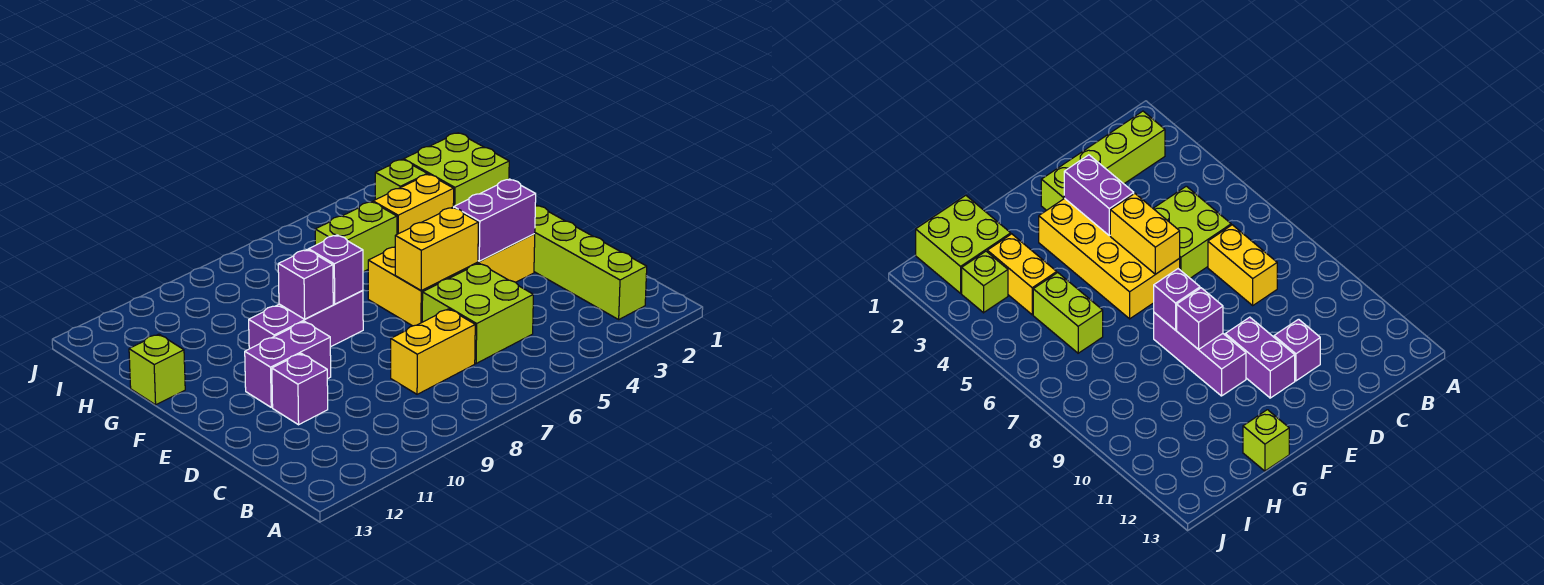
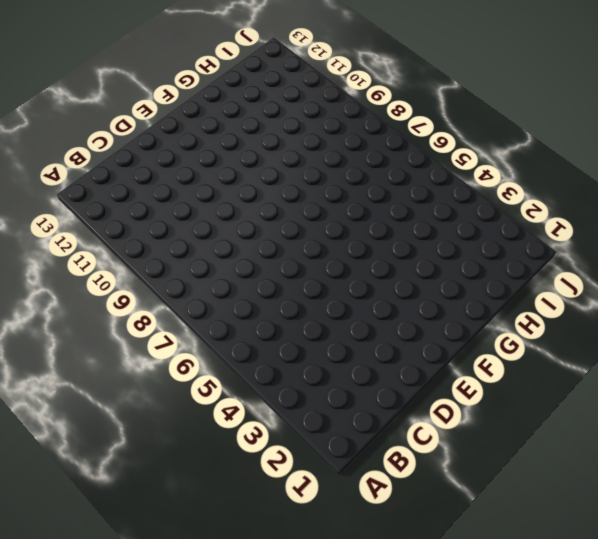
none -> lime 1x4 brick [534,205,647,319]
none -> lime 2x2 brick [422,263,533,363]
none -> yellow 1x2 brick [391,309,475,394]

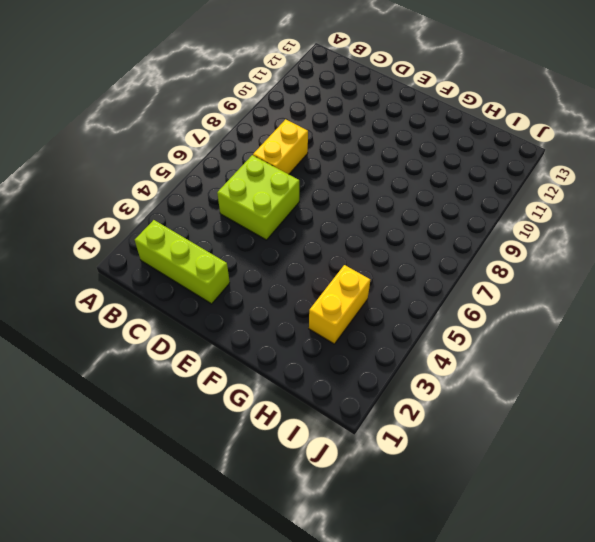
lime 1x3 brick [135,220,230,304] -> lime 1x4 brick [534,205,647,319]
none -> purple 1x1 brick [272,353,328,425]
none -> yellow 2x4 brick [368,234,535,326]
none -> purple 1x2 brick [245,321,331,407]

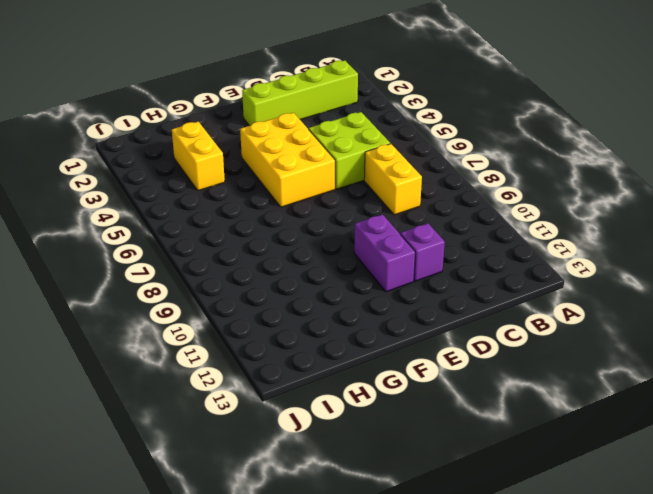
yellow 2x3 brick [240,113,335,207] -> yellow 2x4 brick [368,234,535,326]
none -> purple 1x3 brick [249,290,363,349]
none -> lime 1x1 brick [129,334,185,405]
none -> lime 2x2 brick [404,133,509,208]

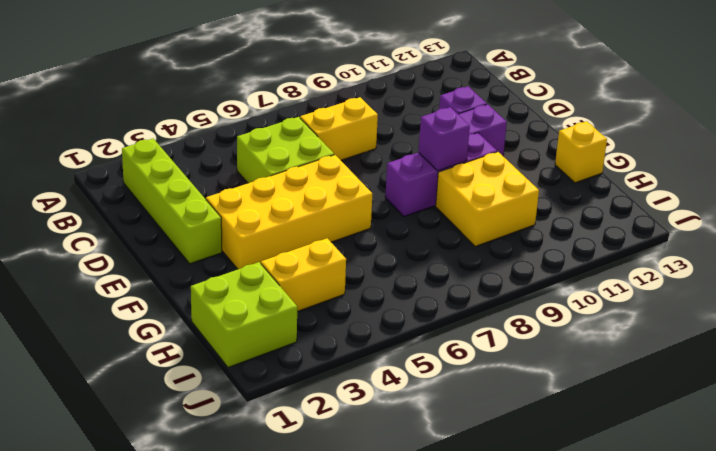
yellow 2x2 brick [436,152,539,246] -> none
yellow 1x1 brick [555,121,607,183] -> lime 1x1 brick [129,334,185,405]
none -> lime 1x2 brick [315,202,397,272]
none -> lime 1x1 brick [375,160,427,200]
none -> purple 1x2 brick [454,179,536,261]

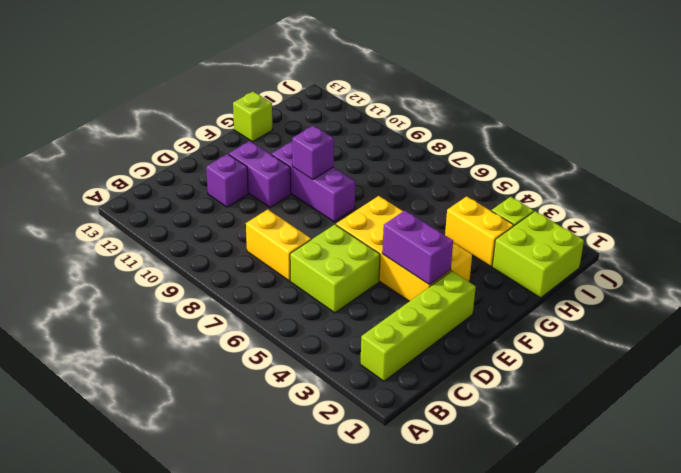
none -> lime 1x2 brick [315,202,397,272]
none -> yellow 1x2 brick [395,207,478,290]
none -> purple 1x1 brick [309,235,363,304]

